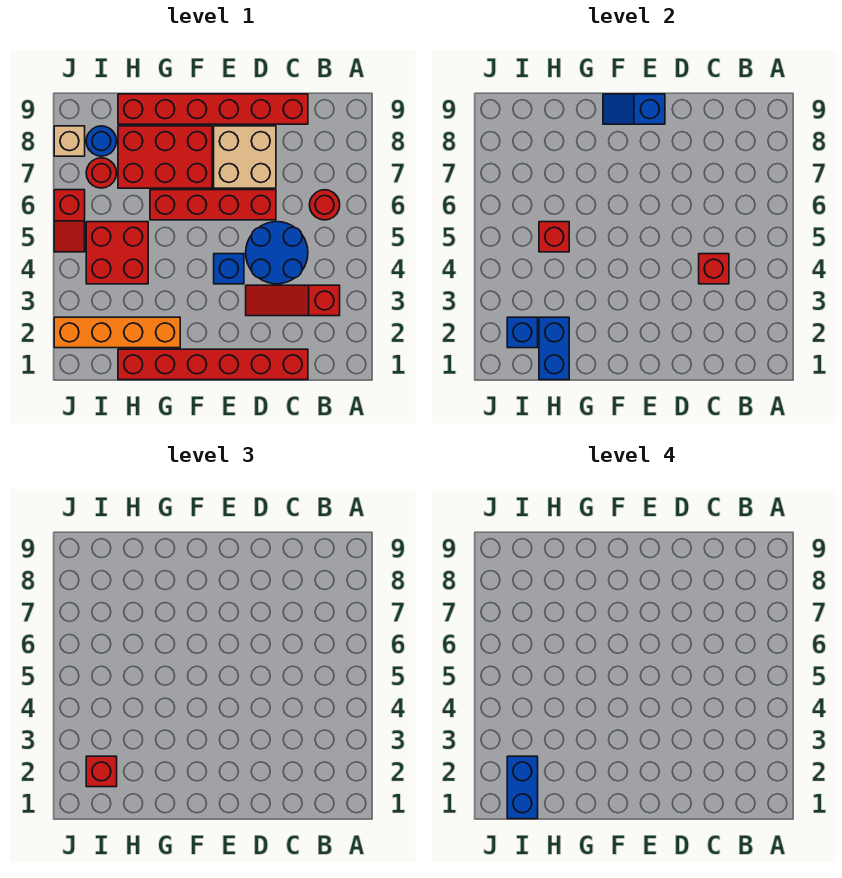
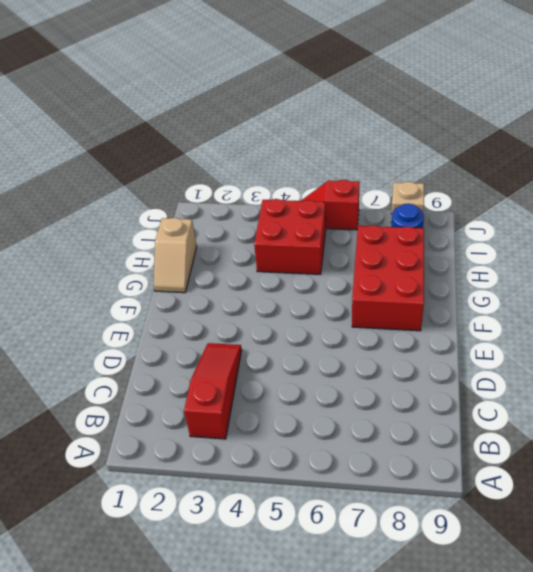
tan 1x2 slope [154,218,197,293] -> red 1x6 brick [118,349,308,380]
none -> red 1x1 round brick [310,190,340,220]
none -> blue 2x2 round brick [246,222,308,284]
none -> red 1x6 brick [118,94,308,124]

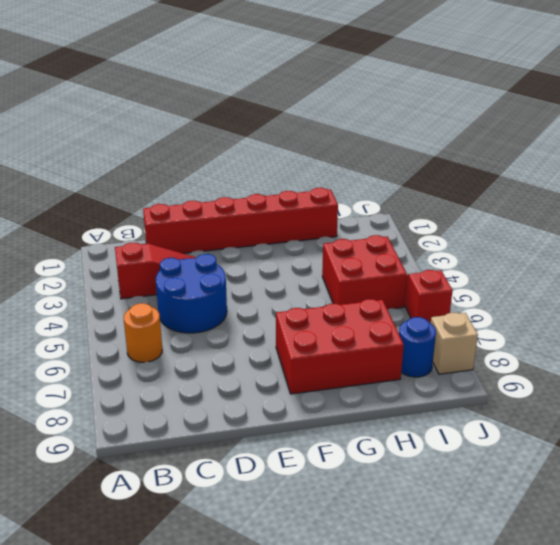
orange 1x1 round brick [124,303,162,362] -> red 1x1 round brick [310,190,340,220]
none -> red 1x6 brick [118,94,308,124]
none -> red 1x4 brick [150,190,276,220]
none -> tan 2x2 brick [214,126,276,188]

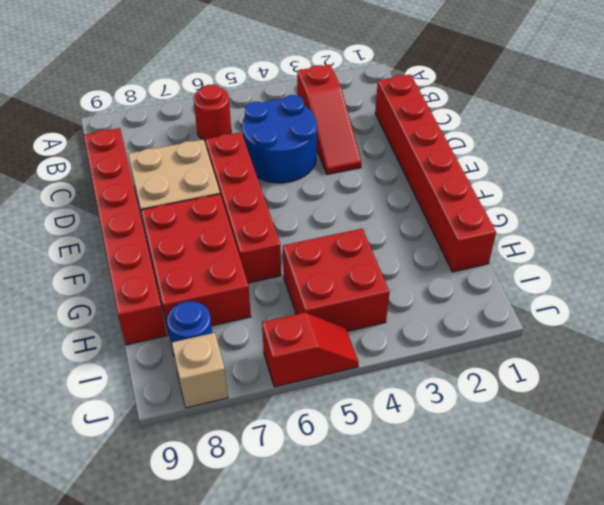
none -> blue 1x1 brick [214,254,244,284]
none -> orange 1x4 brick [54,317,180,348]
none -> red 1x1 round brick [86,158,117,188]

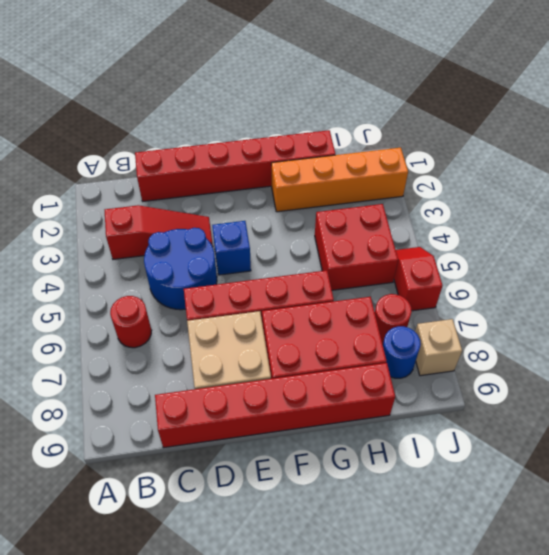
none -> red 1x1 brick [699,254,729,284]
none -> blue 1x2 slope [603,94,665,124]
none -> blue 1x2 brick [539,317,569,380]

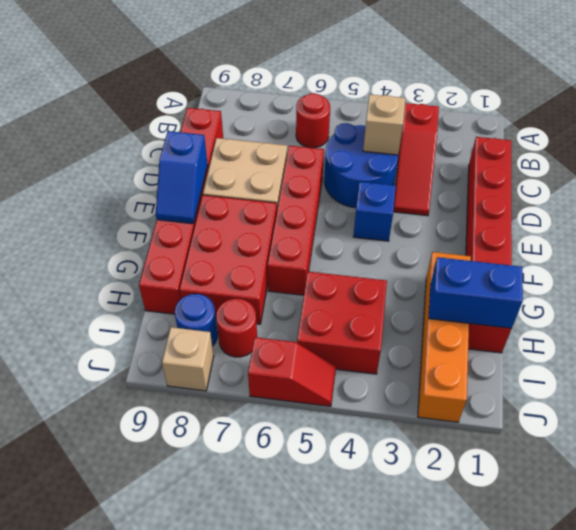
tan 1x1 brick [363,94,405,155] -> red 1x1 brick [699,254,729,284]
none -> red 1x1 brick [539,222,569,252]
none -> blue 1x1 brick [507,317,538,348]
none -> red 1x1 brick [86,756,117,787]

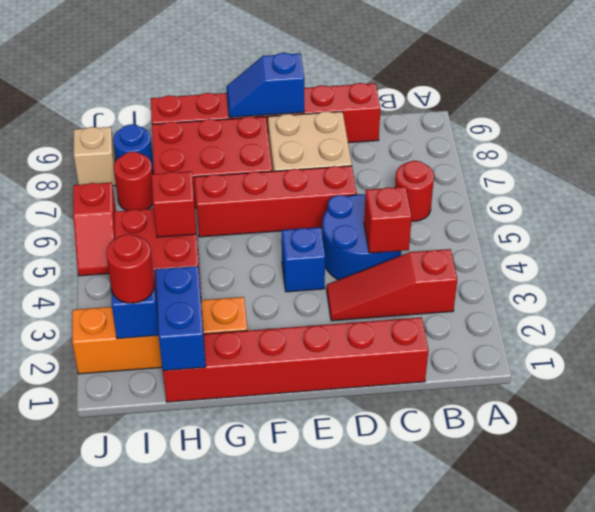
red 1x1 round brick [106,234,154,303] -> red 1x1 brick [86,756,117,787]
none -> blue 1x2 brick [507,756,538,819]

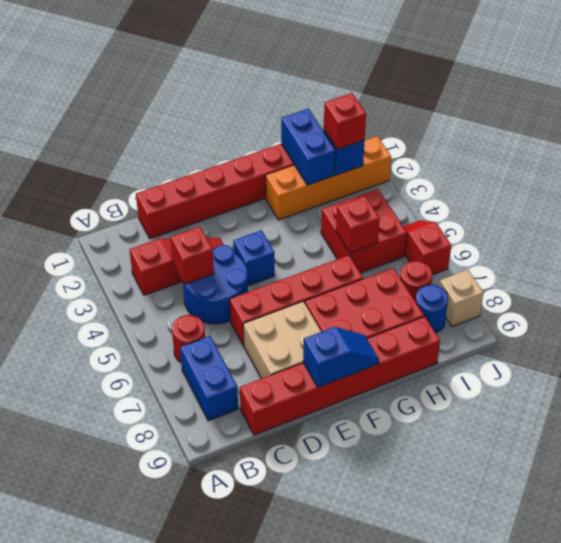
blue 1x2 brick [180,336,238,421] -> blue 1x2 brick moved to [507,756,538,819]

